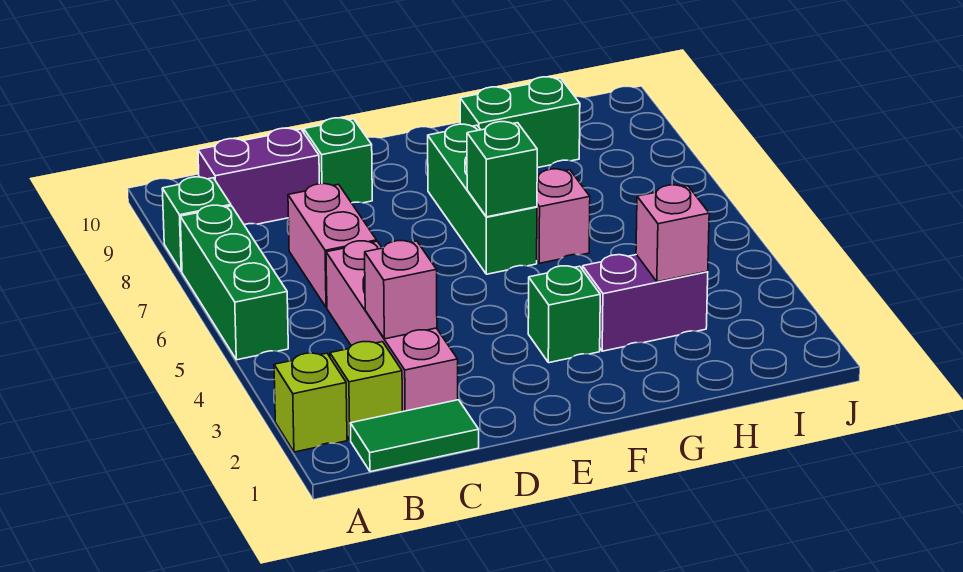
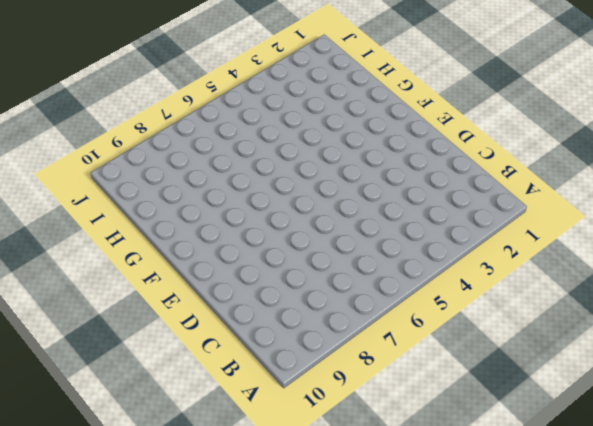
none -> lime 1x1 brick [274,353,347,452]
none -> green 1x3 brick [180,205,288,360]
none -> green 1x1 brick [162,177,231,272]

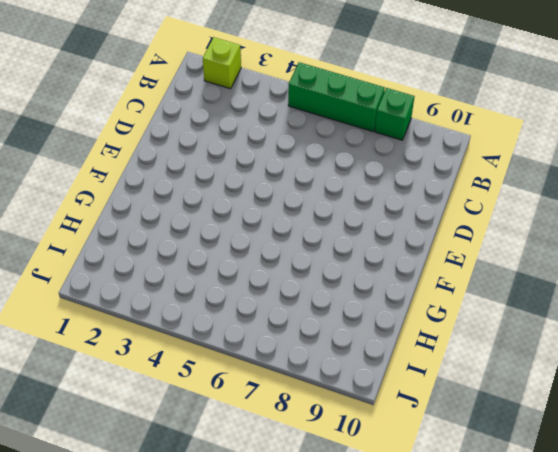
none -> green 1x2 tile [350,400,479,472]
none -> lime 1x1 brick [330,342,402,440]
none -> purple 1x2 brick [198,128,319,225]

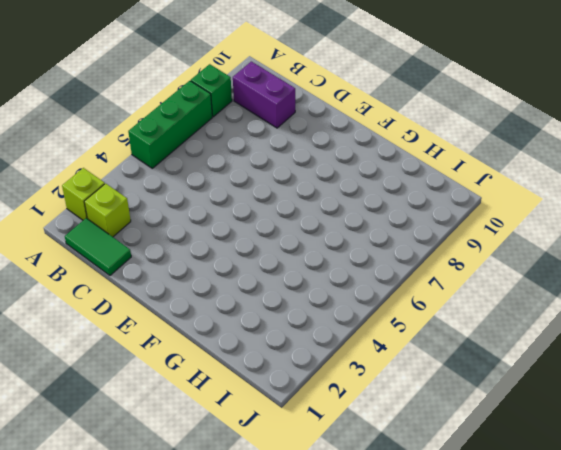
none -> pink 1x4 brick [326,241,458,412]
none -> pink 1x2 brick [288,184,377,308]
none -> green 1x1 brick [304,118,372,203]

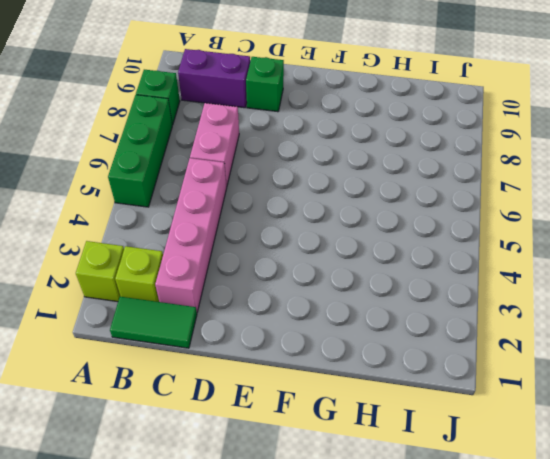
none -> green 1x1 brick [528,266,600,363]
none -> green 1x3 brick [428,124,537,274]
none -> purple 1x2 brick [583,255,708,351]

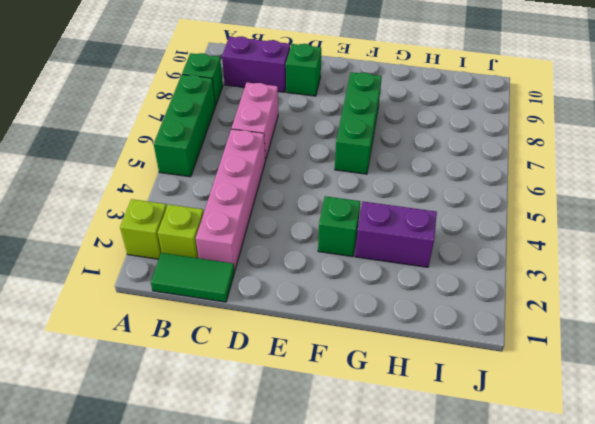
none -> pink 1x1 brick [537,169,590,263]
none -> green 1x2 brick [460,77,580,168]
none -> pink 1x1 brick [365,241,437,339]

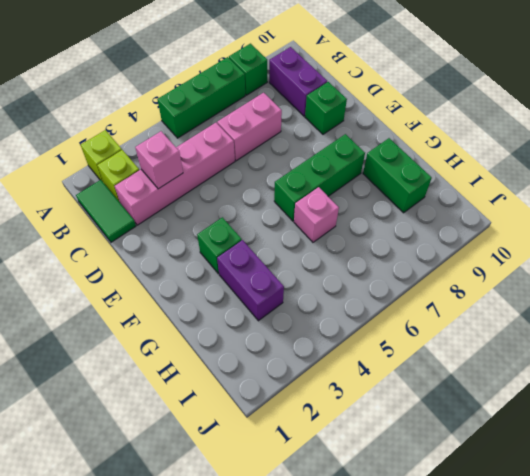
none -> green 1x1 brick [467,122,537,217]
none -> pink 1x1 brick [636,185,709,282]

